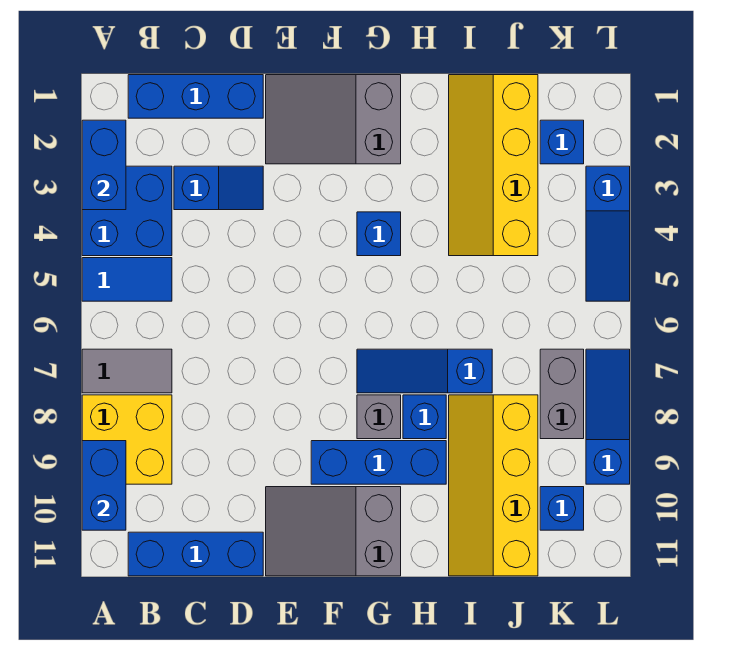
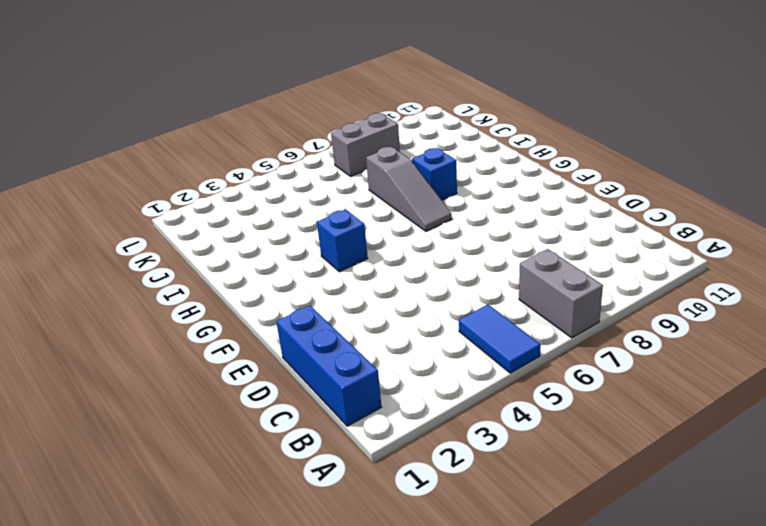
grey 1x2 brick [519,249,603,338] -> grey 1x2 tile [82,349,172,393]
grey 1x3 slope [366,147,452,231] -> blue 1x3 slope [357,349,492,393]
none -> blue 2x2 brick [82,166,172,256]
none -> yellow 2x2 brick [82,395,172,484]
none -> blue 1x3 brick [128,532,263,576]

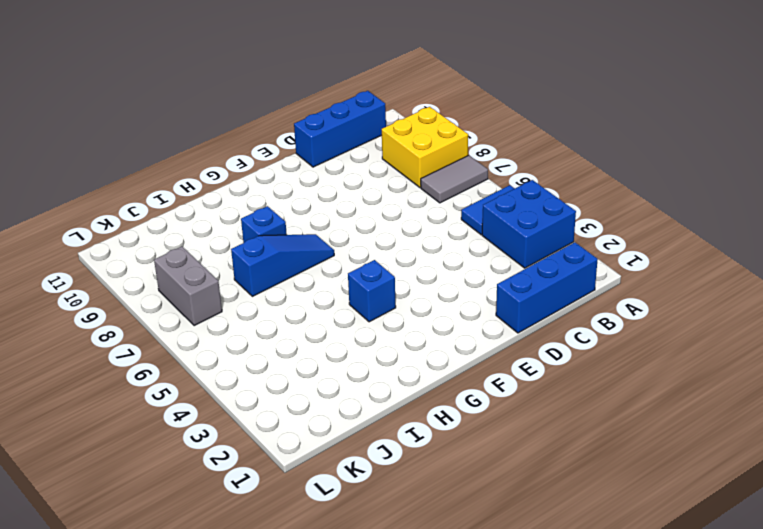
none -> blue 1x2 slope [174,166,263,210]
none -> grey 2x3 slope [266,75,401,164]
none -> grey 2x3 slope [266,487,401,576]

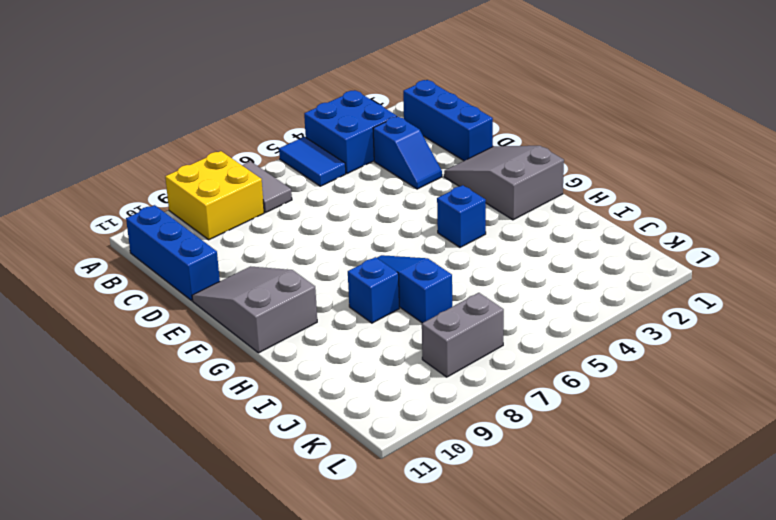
none -> blue 1x3 brick [311,441,446,484]
none -> grey 1x1 brick [357,395,401,439]
none -> yellow 2x4 slope [449,75,538,256]

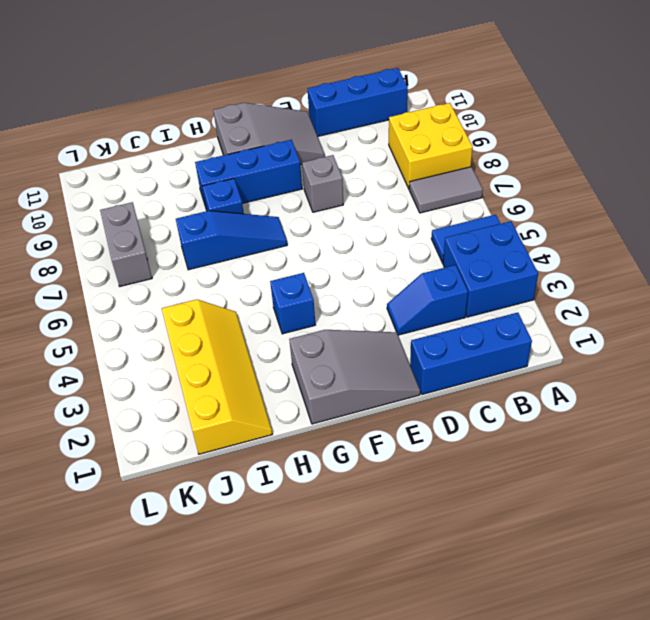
grey 1x1 brick [302,155,343,212] -> grey 1x1 brick moved to [357,395,401,439]
none -> yellow 2x4 slope [449,395,538,576]
none -> blue 1x1 brick [540,120,584,164]
none -> blue 1x1 brick [540,487,584,530]

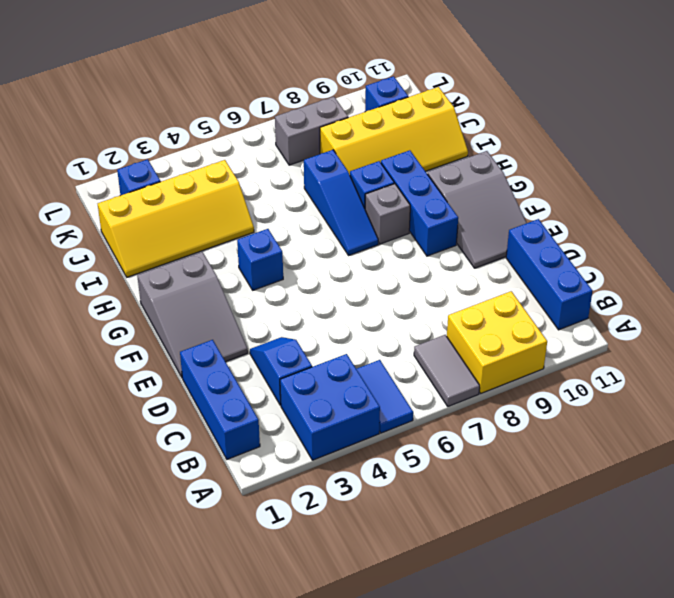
none -> blue 1x3 slope [586,166,630,301]
none -> blue 1x3 slope [586,349,630,484]
none -> blue 1x2 brick [82,120,126,210]

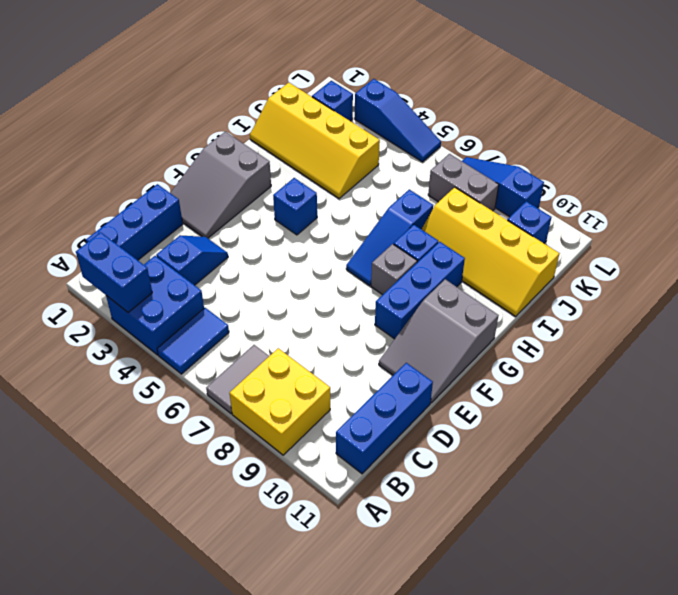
none -> blue 1x2 brick [82,441,126,530]

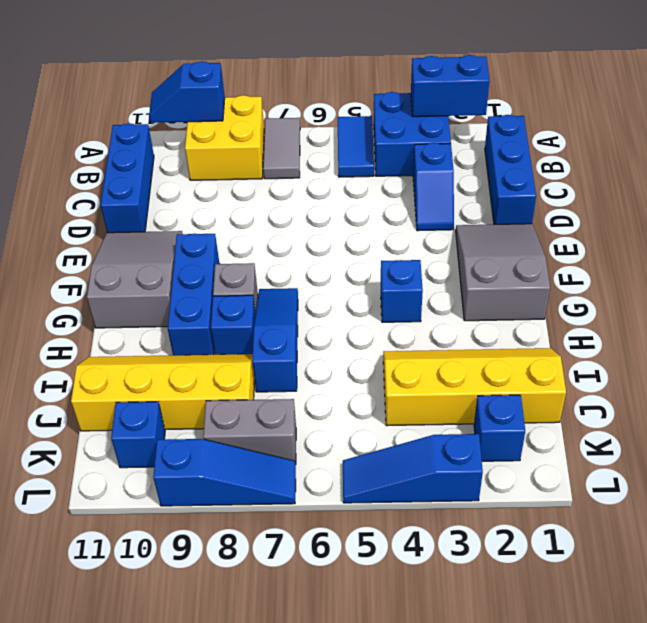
blue 1x2 slope [149,61,225,123] -> blue 1x2 brick [82,441,126,530]

